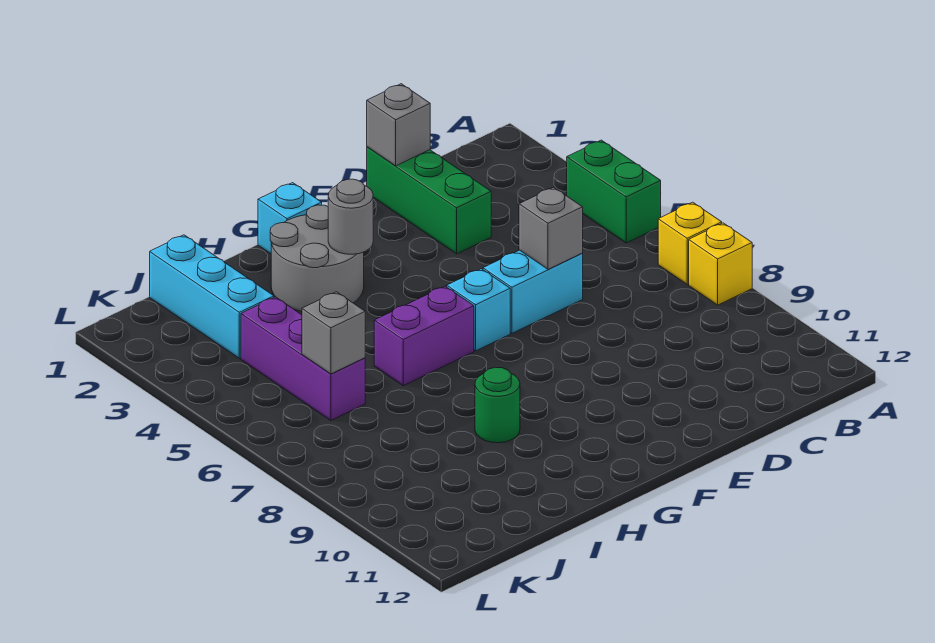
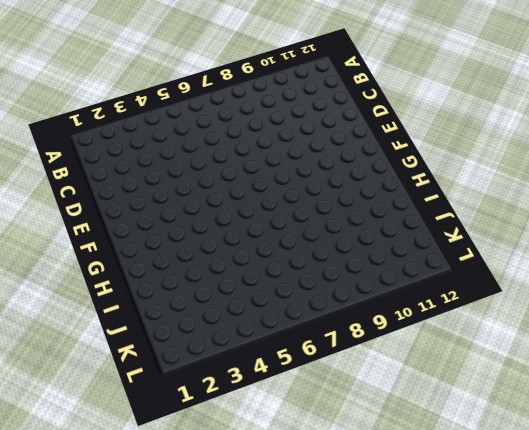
none -> green 1x2 brick [567,140,661,243]
none -> yellow 1x1 brick [658,202,722,284]
none -> yellow 1x1 brick [689,223,752,305]

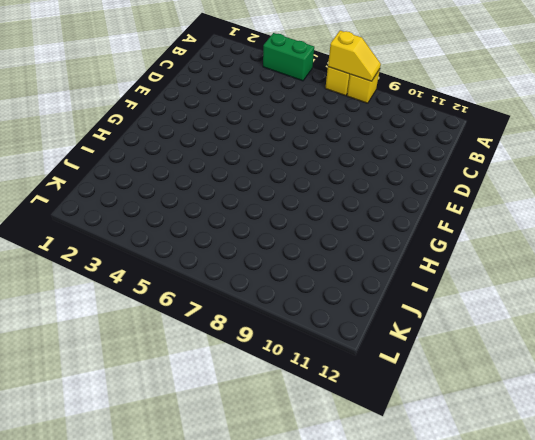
yellow 1x2 slope [328,31,381,81] -> none
none -> green 1x3 brick [367,147,491,254]
none -> cyan 1x2 brick [483,250,583,333]
none -> cyan 1x1 brick [447,269,510,351]

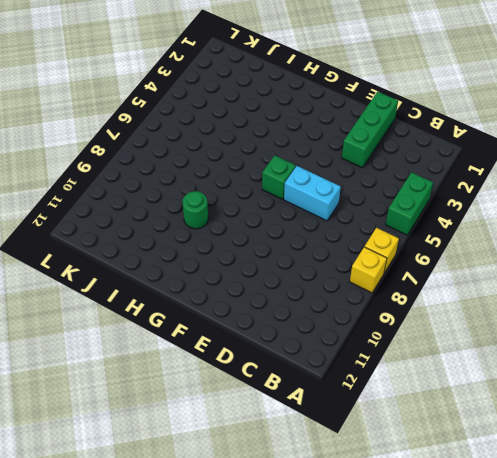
green 1x1 brick [262,156,296,199] -> cyan 1x1 brick [447,269,510,351]
none -> cyan 1x1 brick [258,183,322,254]
none -> grey 2x2 round brick [270,205,364,311]
none -> purple 1x2 brick [374,286,474,386]

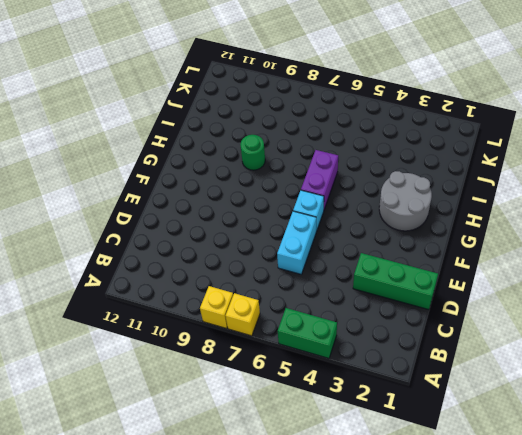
none -> cyan 1x1 brick [258,183,322,254]
none -> cyan 1x3 brick [150,235,274,358]
none -> purple 1x3 brick [241,297,365,420]

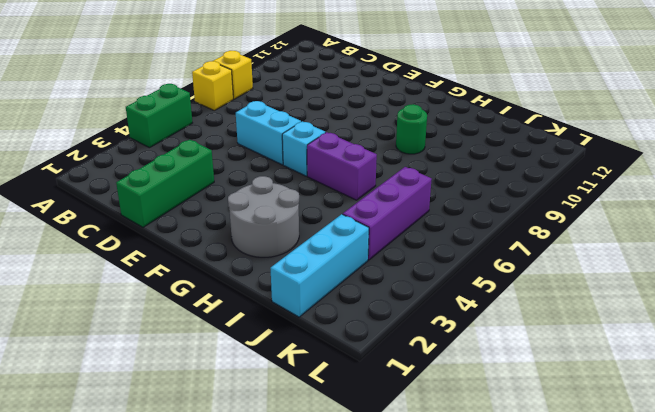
none -> cyan 1x1 brick [258,183,322,254]
none -> grey 1x1 brick [367,84,430,166]
none -> grey 1x1 brick [519,187,583,269]

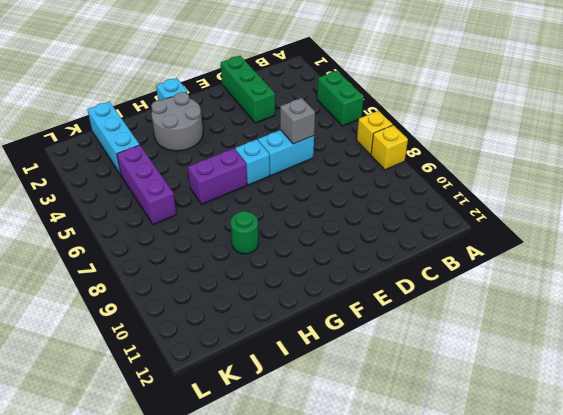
none -> grey 1x1 brick [367,84,430,166]
none -> grey 1x1 round brick [328,179,373,254]
none -> grey 1x1 brick [302,292,365,374]

